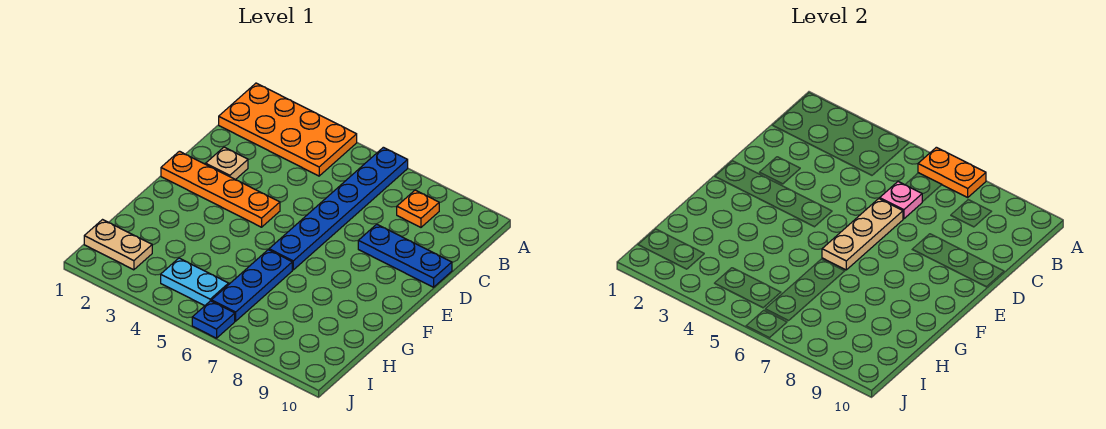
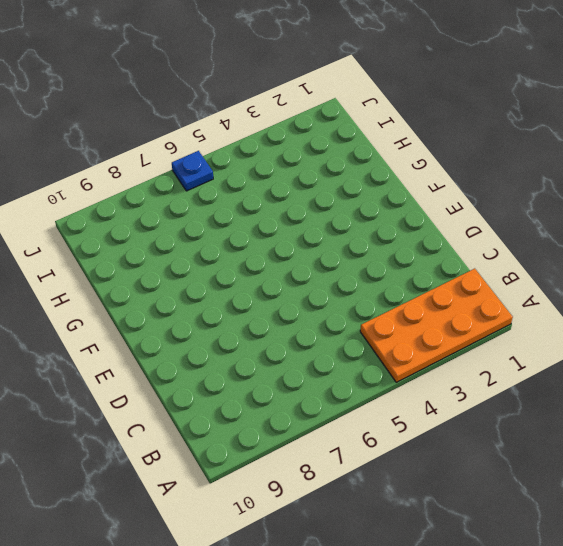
none -> blue 1x6 plate [269,147,408,270]
none -> orange 1x1 plate [397,190,439,227]
none -> tan 1x1 plate [206,147,248,180]

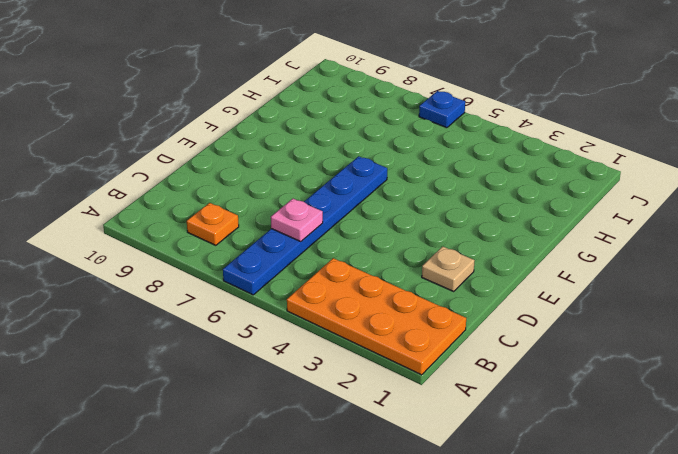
none -> blue 1x3 plate [358,224,452,287]
none -> orange 1x4 plate [161,151,280,227]
none -> blue 1x3 plate [212,250,292,321]

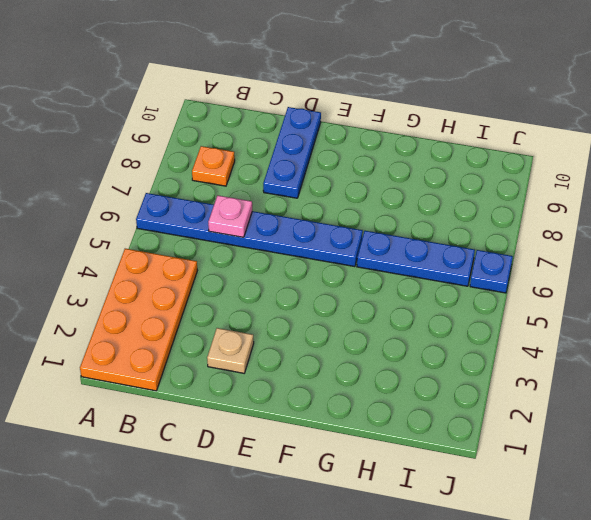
none -> orange 1x4 plate [161,151,280,227]
none -> tan 1x2 plate [84,220,152,270]
none -> cyan 1x2 plate [161,258,229,306]

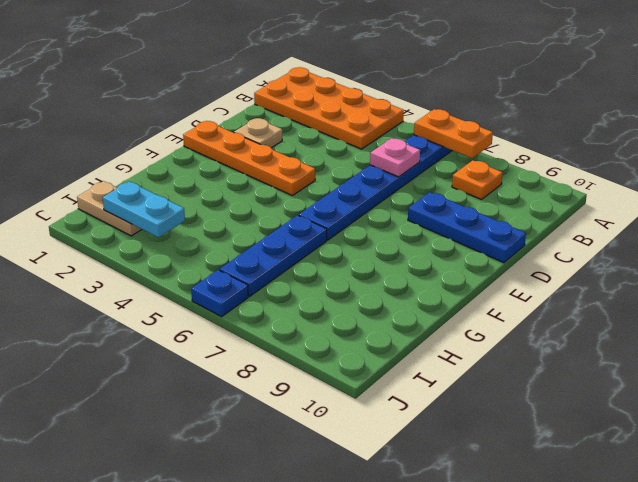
cyan 1x2 plate [103,182,185,237] -> cyan 1x2 plate moved to [161,258,229,306]
none -> tan 1x3 plate [822,199,903,270]

